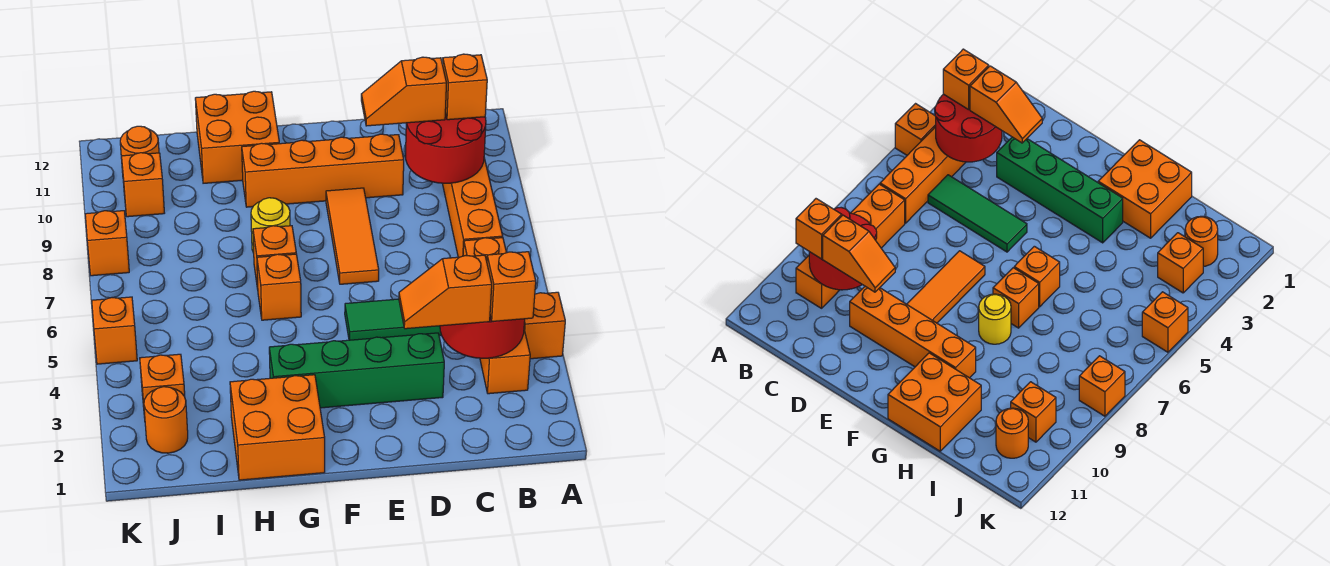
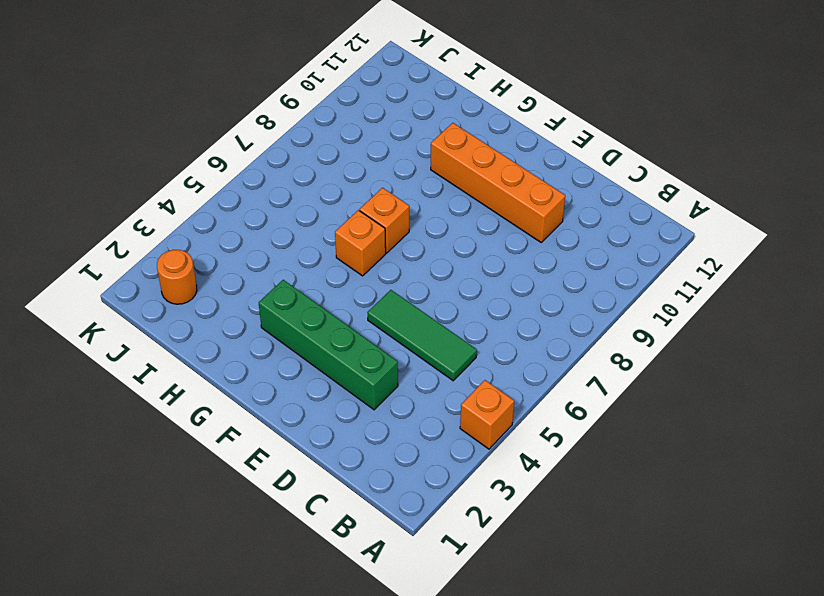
none -> orange 1x4 brick [463,238,530,394]
none -> orange 1x4 brick [442,158,503,257]
none -> orange 1x3 tile [326,188,379,284]

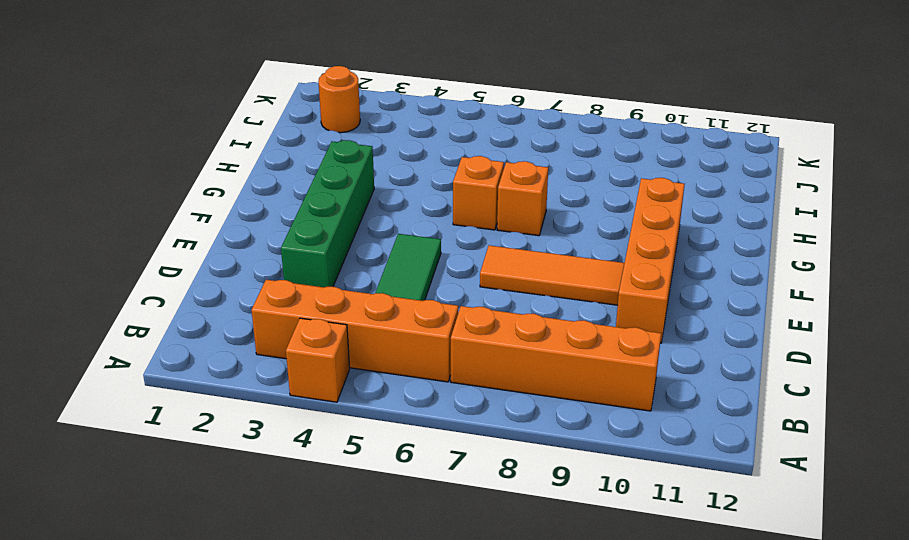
none -> orange 2x2 brick [230,375,325,480]
none -> yellow 1x1 round brick [251,198,290,253]
none -> orange 2x2 brick [195,91,279,183]

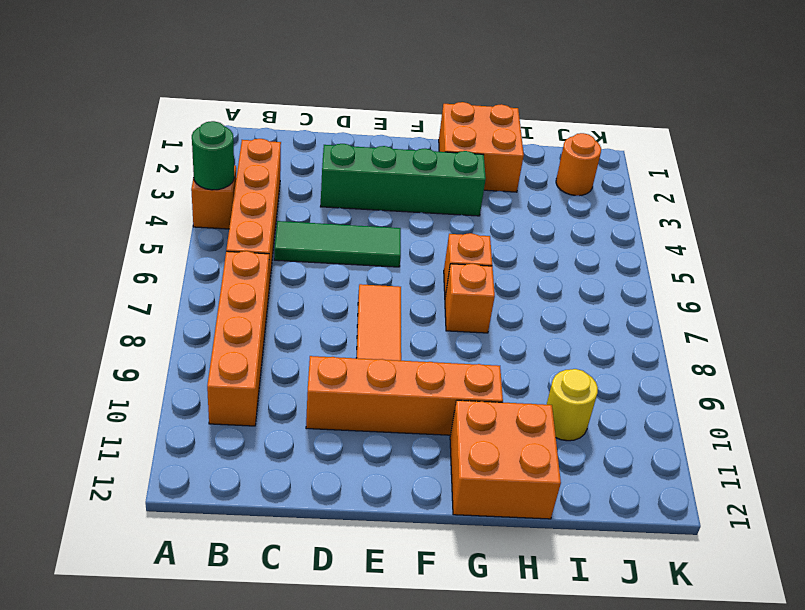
green 1x1 round brick [192,121,234,190] -> none
yellow 1x1 round brick [547,369,598,441] -> yellow 1x1 round brick moved to [251,198,290,253]
none -> orange 1x1 brick [140,354,185,418]
none -> orange 1x1 brick [122,153,164,217]
none -> orange 1x1 round brick [120,126,159,172]

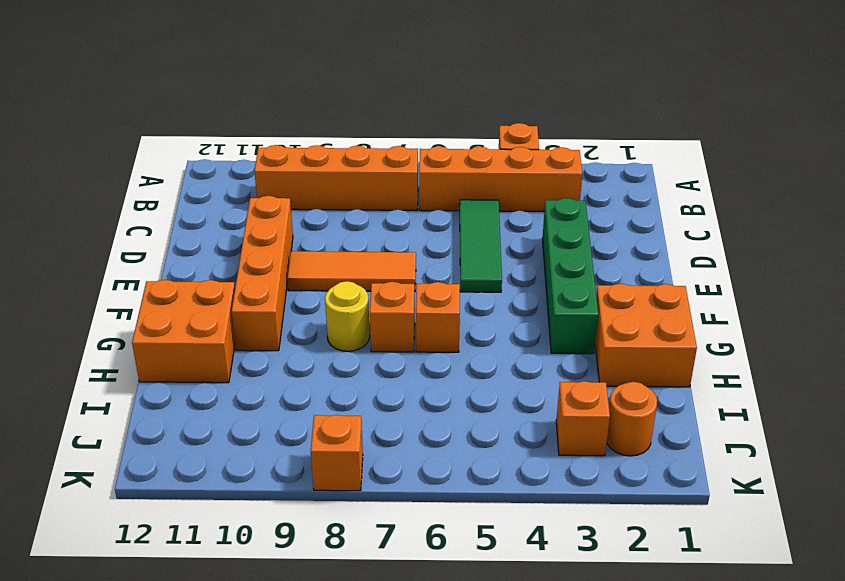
none -> orange 1x1 brick [122,153,164,217]
none -> orange 1x1 round brick [120,126,159,172]
none -> orange 1x1 brick [92,297,137,364]

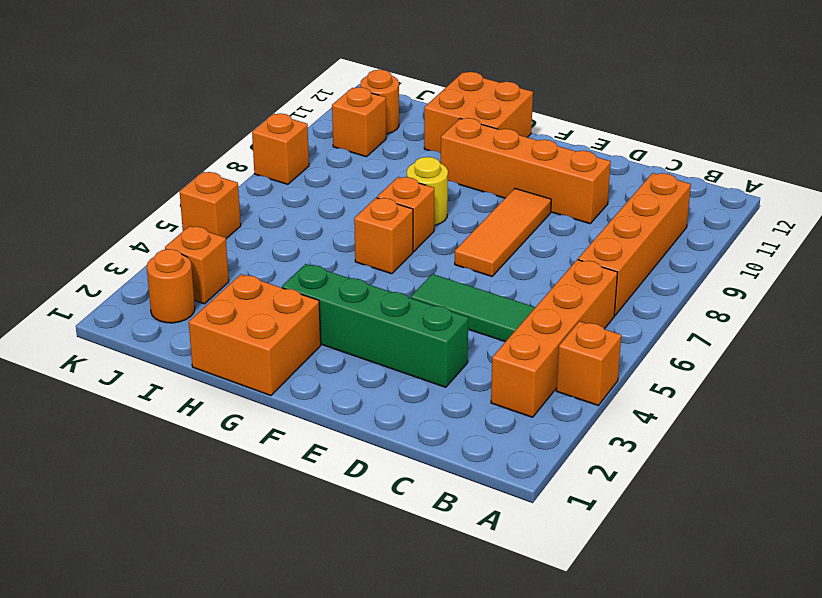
none -> red 2x2 round brick [440,316,525,358]
none -> red 2x2 round brick [405,113,486,183]
none -> orange 1x1 brick [487,252,536,321]

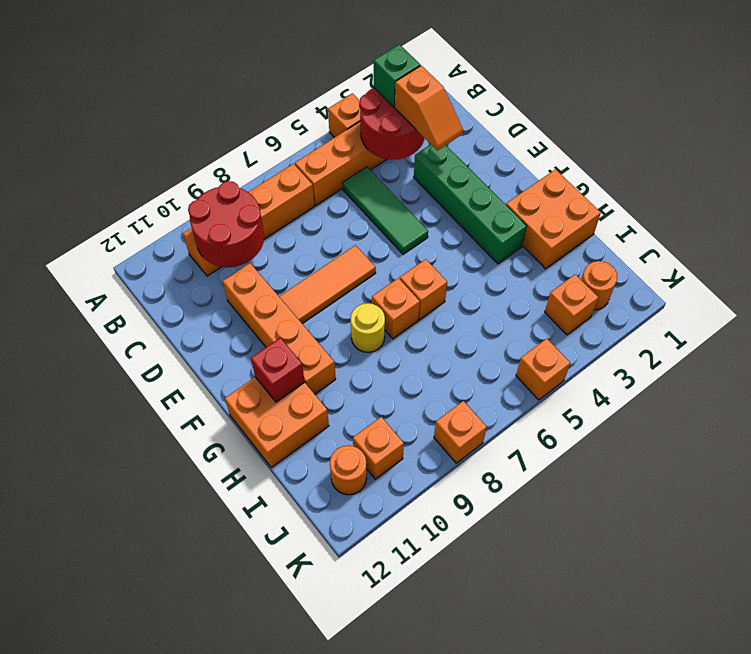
green 1x1 brick [374,44,420,107] -> orange 1x1 brick [487,252,536,321]
red 1x1 brick [251,338,305,402] -> none
none -> orange 1x1 brick [443,54,487,120]
none -> orange 1x2 slope [361,57,446,126]

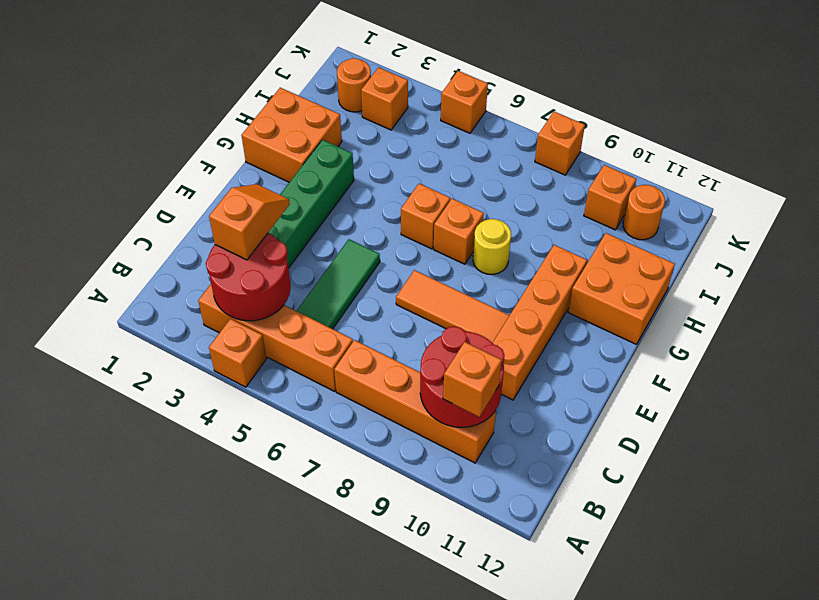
none -> orange 1x1 brick [487,252,536,321]
none -> orange 1x2 slope [361,57,446,126]

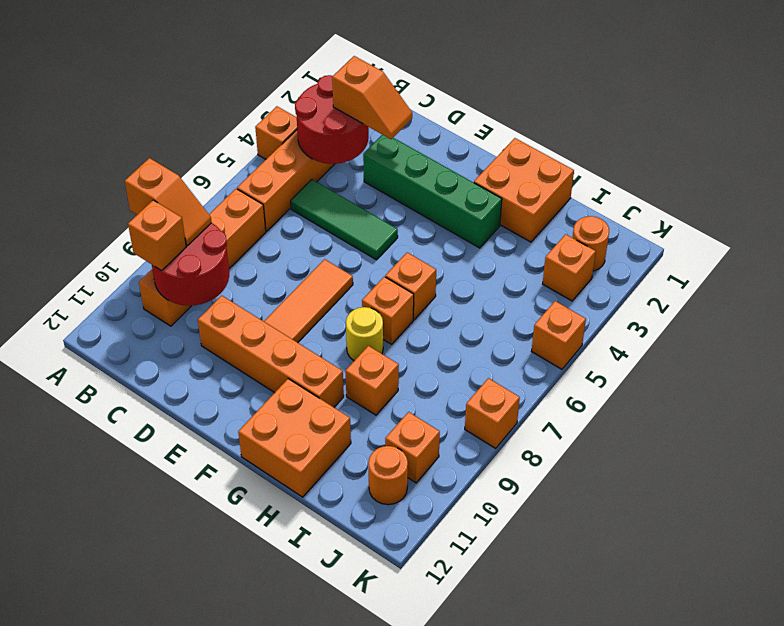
orange 1x2 slope [125,158,212,246] -> orange 1x2 slope moved to [361,57,446,126]
orange 1x1 brick [345,346,399,415] -> orange 1x1 brick moved to [487,252,536,321]

